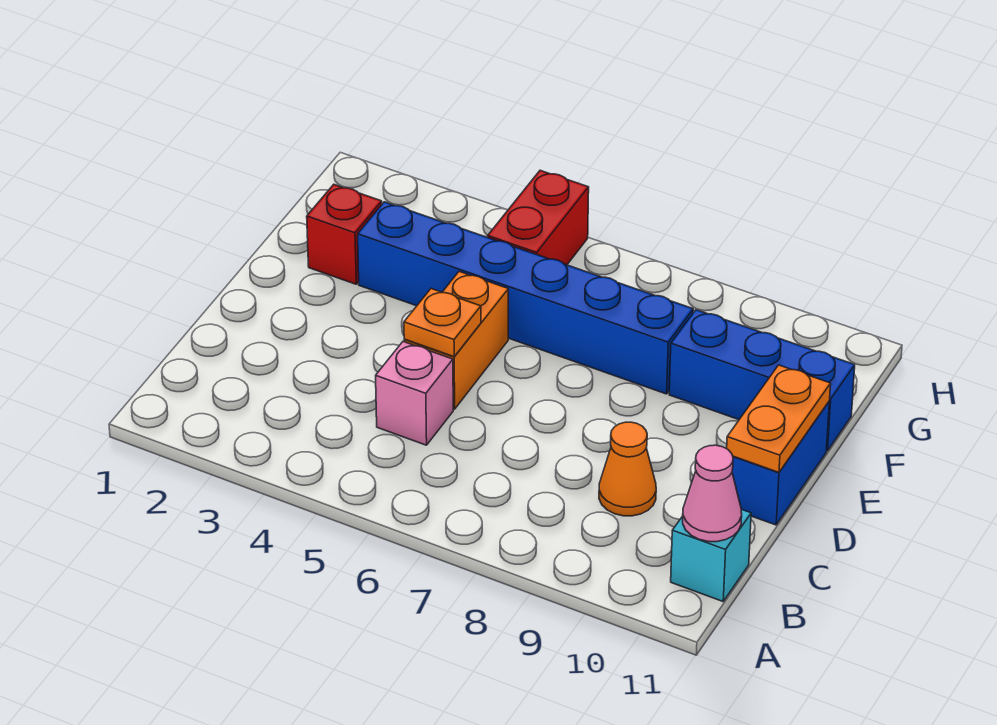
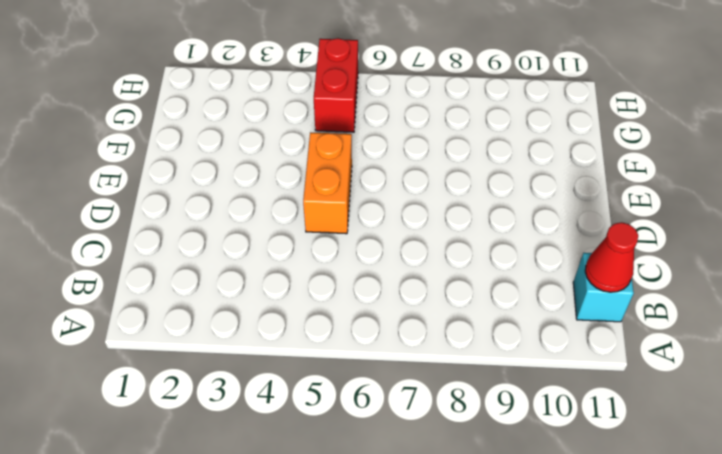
red 1x1 cone [585,222,638,292] -> pink 1x1 cone [683,445,742,542]
none -> pink 1x1 brick [376,342,453,445]
none -> orange 1x1 cone [599,422,656,516]
none -> blue 1x2 brick [732,402,829,525]

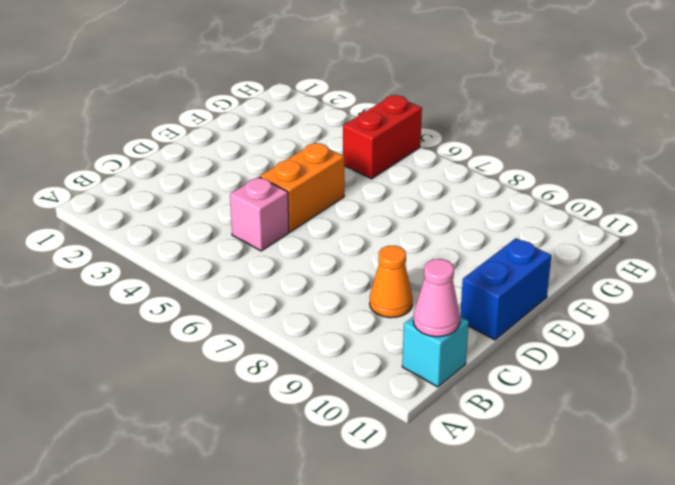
none -> red 1x1 brick [307,184,382,284]
none -> blue 1x6 brick [358,202,693,394]
none -> blue 1x3 brick [669,310,855,451]

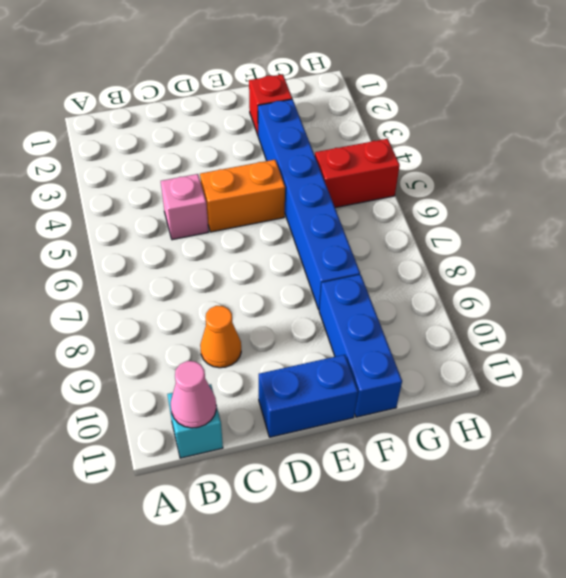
none -> orange 1x1 plate [404,289,481,357]
none -> orange 1x2 plate [727,365,831,472]

